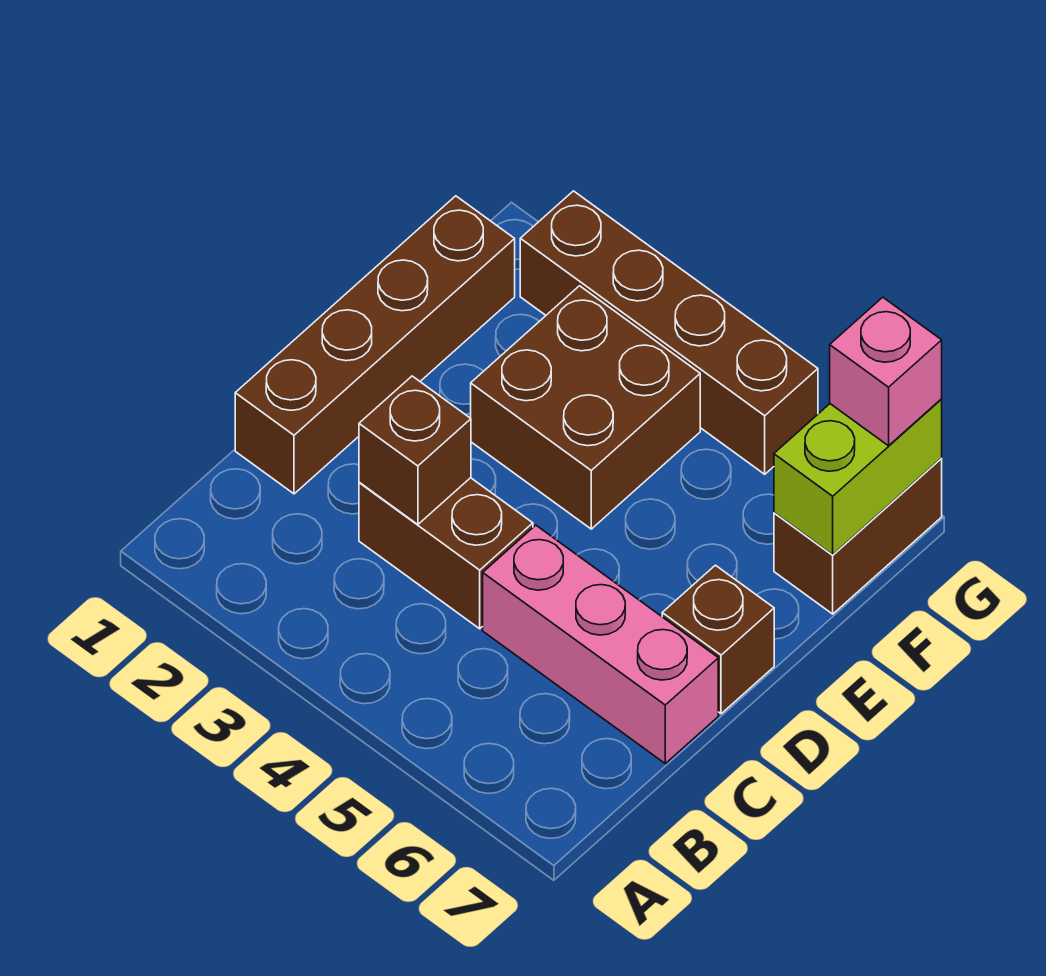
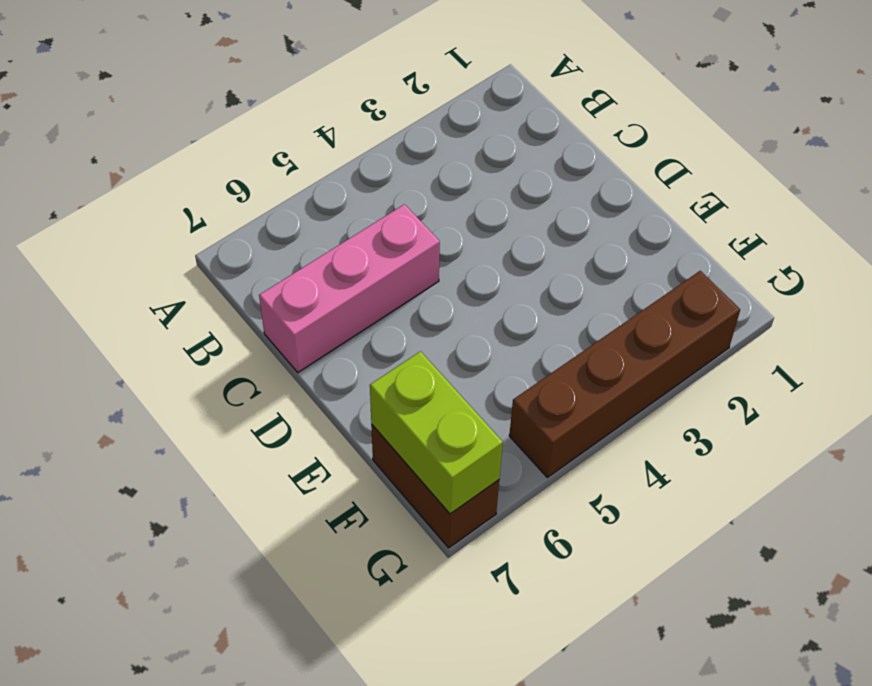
none -> brown 1x4 brick [235,196,515,494]
none -> brown 1x2 brick [359,478,533,629]

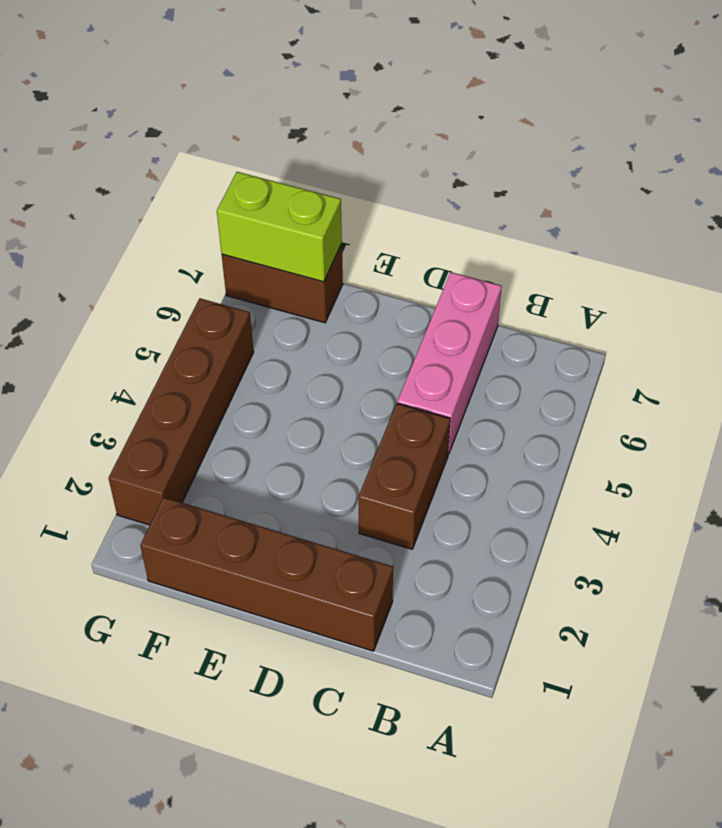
none -> brown 1x1 brick [662,565,774,714]
none -> brown 2x2 brick [471,286,700,529]

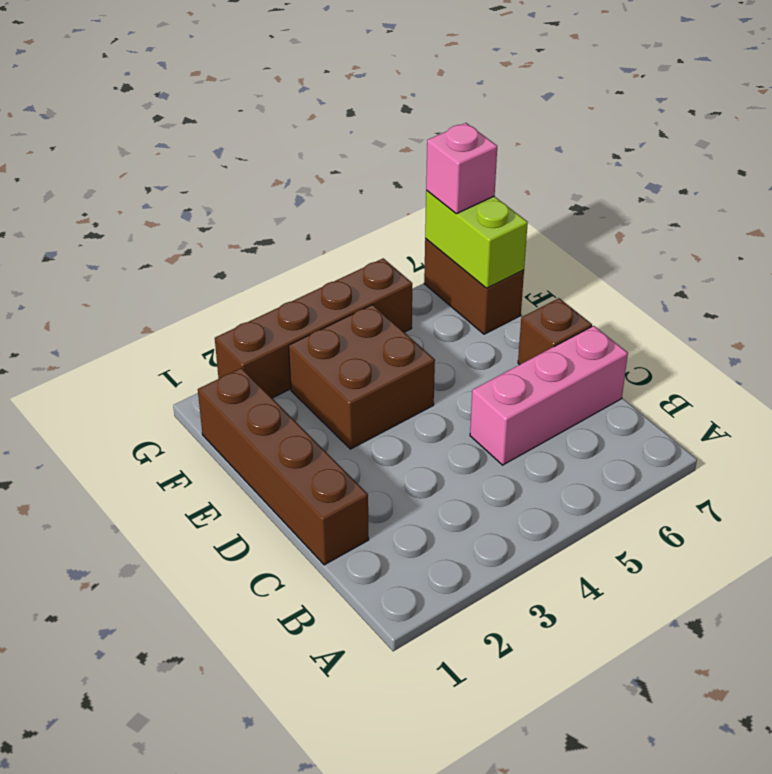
none -> brown 1x2 brick [359,478,533,629]
none -> brown 1x1 brick [359,376,471,525]

